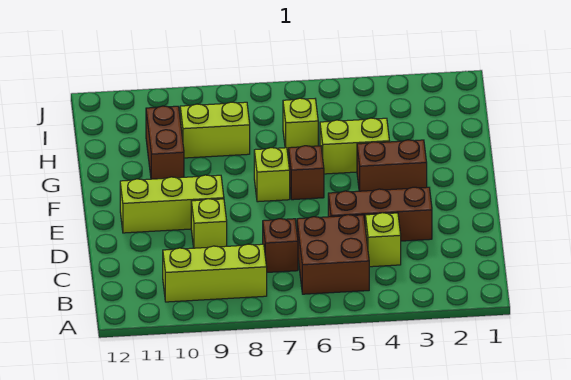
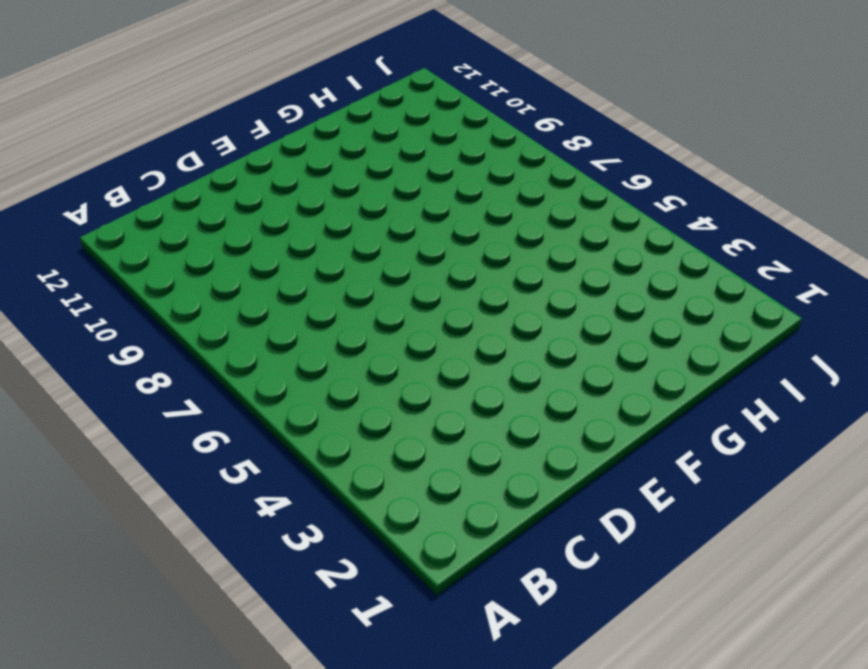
none -> brown 2x2 brick [297,215,369,294]
none -> lime 1x3 brick [163,244,267,302]
none -> lime 1x1 brick [365,213,401,267]

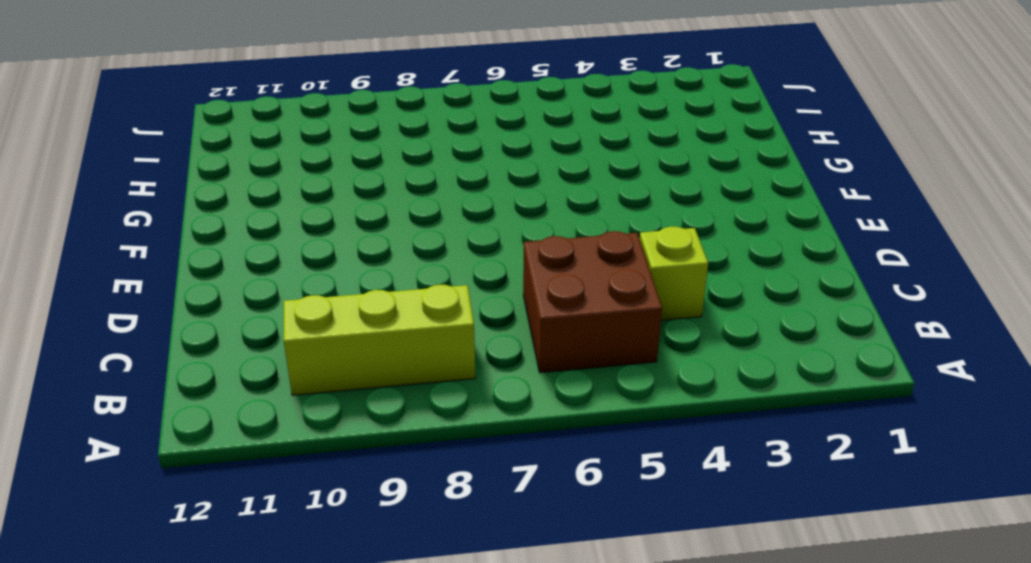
none -> brown 1x1 brick [263,219,298,272]
none -> brown 1x3 brick [328,187,432,241]
none -> lime 1x1 brick [191,199,227,248]

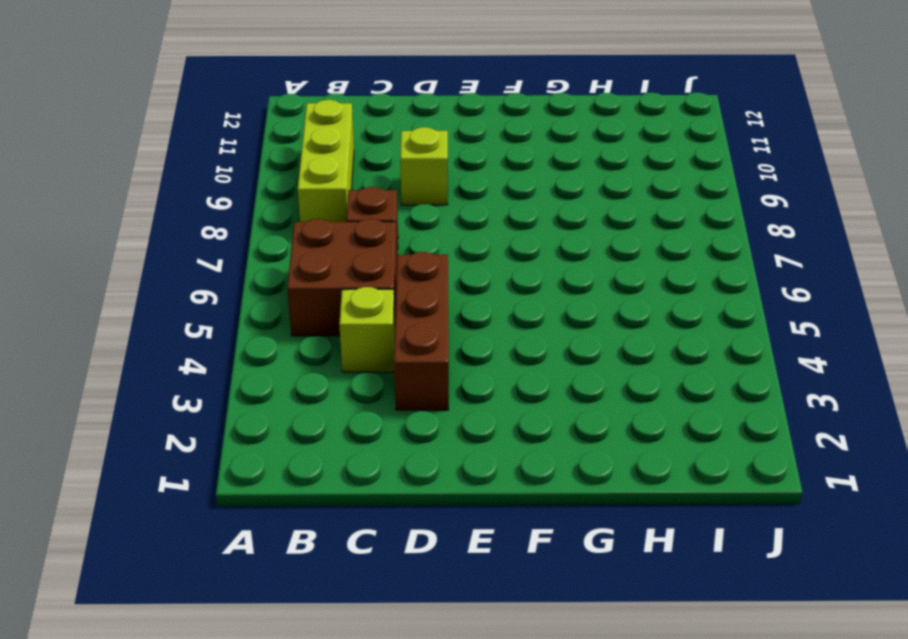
none -> lime 1x3 brick [120,175,224,233]
none -> brown 1x2 brick [357,140,427,191]
none -> brown 1x1 brick [289,146,324,200]

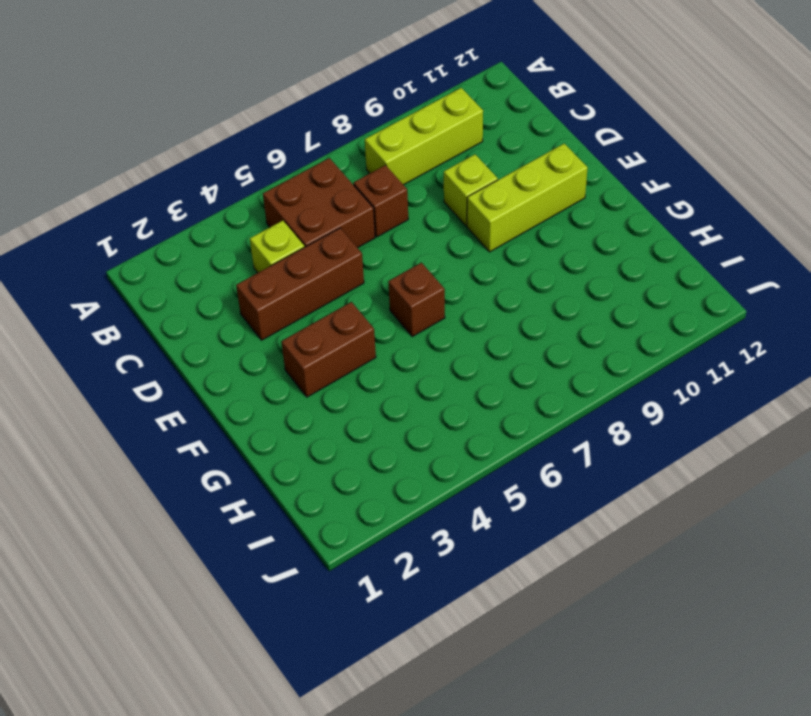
none -> lime 1x1 brick [254,148,290,202]
none -> lime 1x2 brick [320,118,390,174]
none -> brown 1x2 brick [146,106,184,179]

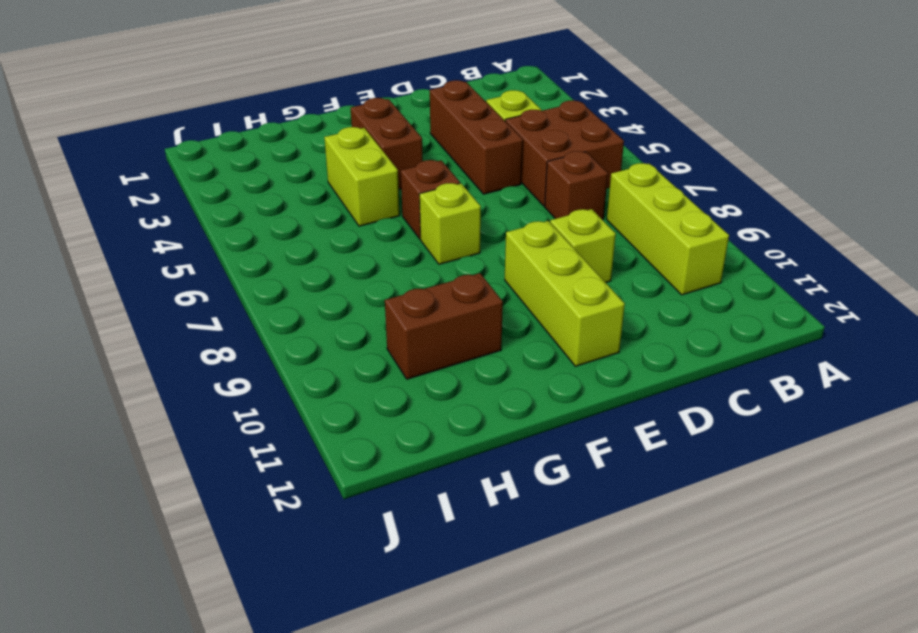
none -> lime 1x1 brick [283,98,318,152]
none -> lime 1x2 brick [180,102,250,158]

